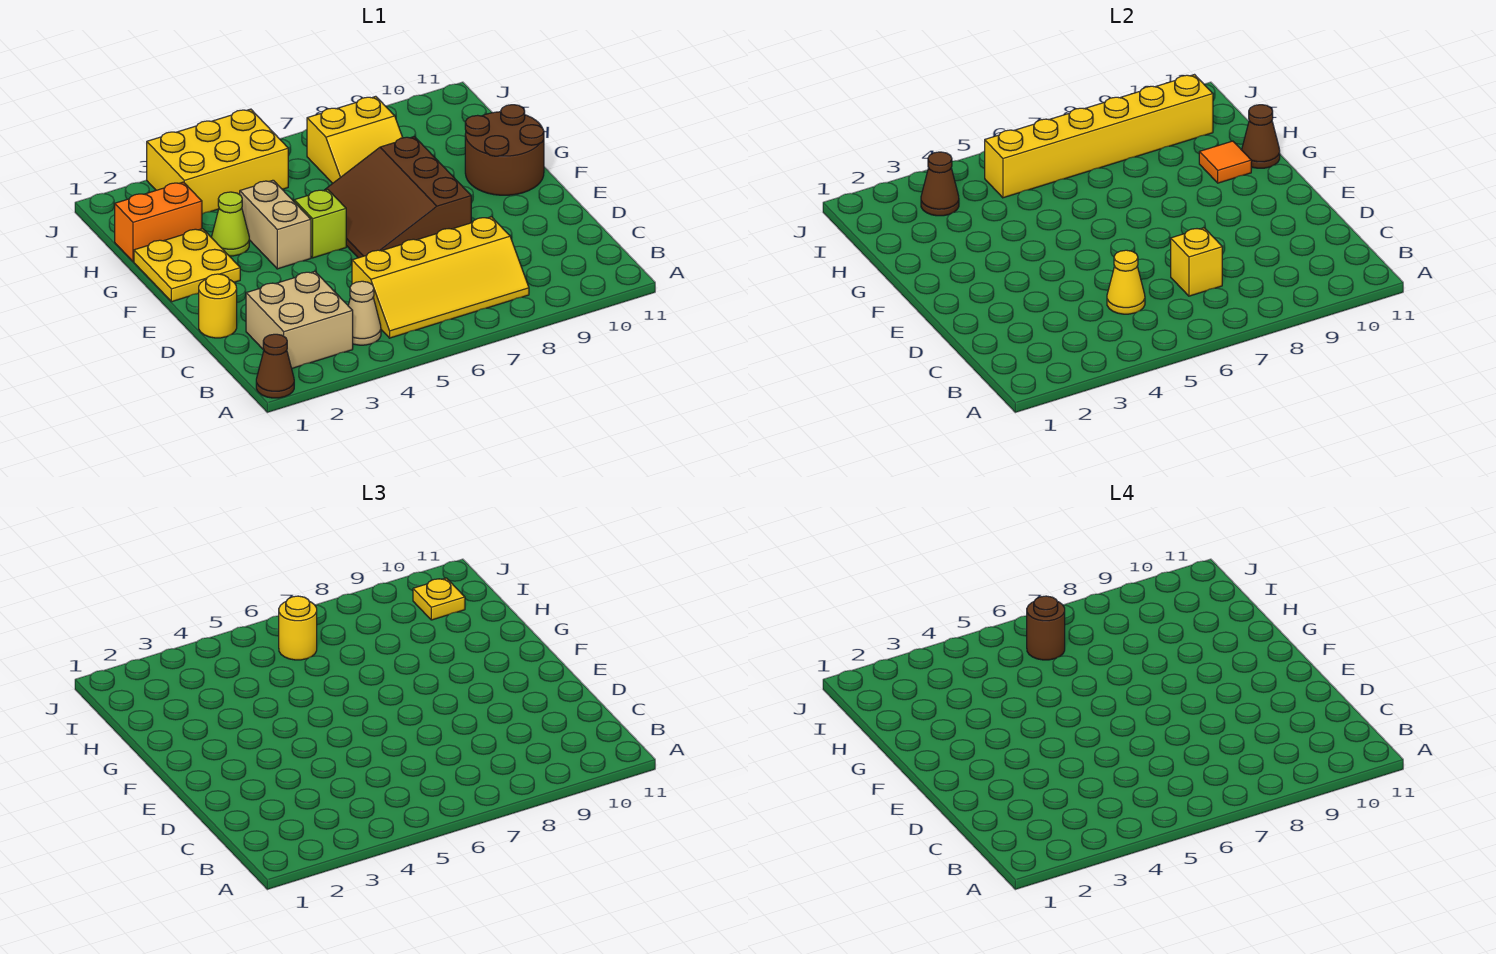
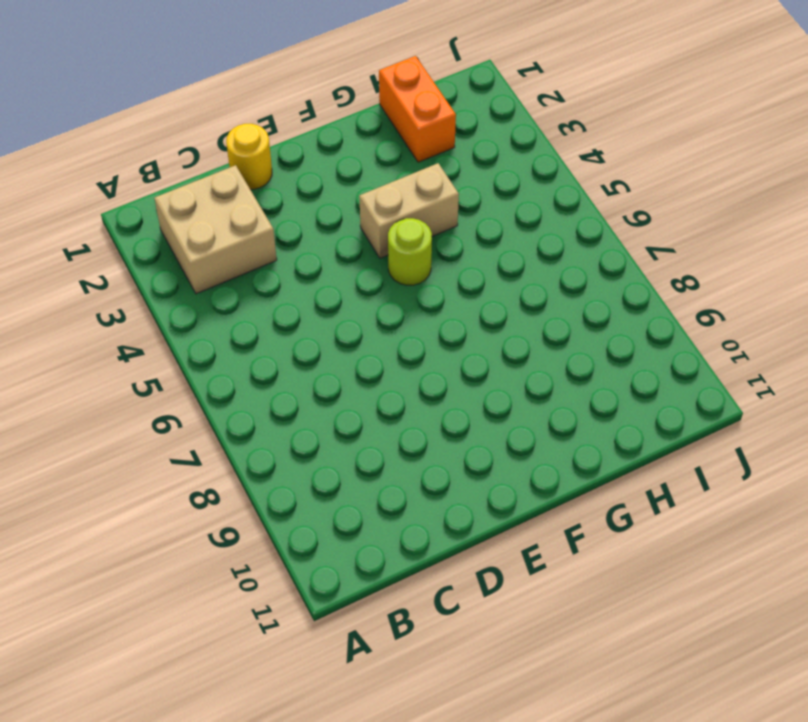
lime 1x1 round brick [388,218,432,285] -> lime 1x1 brick [294,189,346,258]
none -> brown 1x1 cone [256,334,294,398]
none -> tan 1x1 cone [348,281,381,345]
none -> yellow 2x4 slope [352,217,529,338]

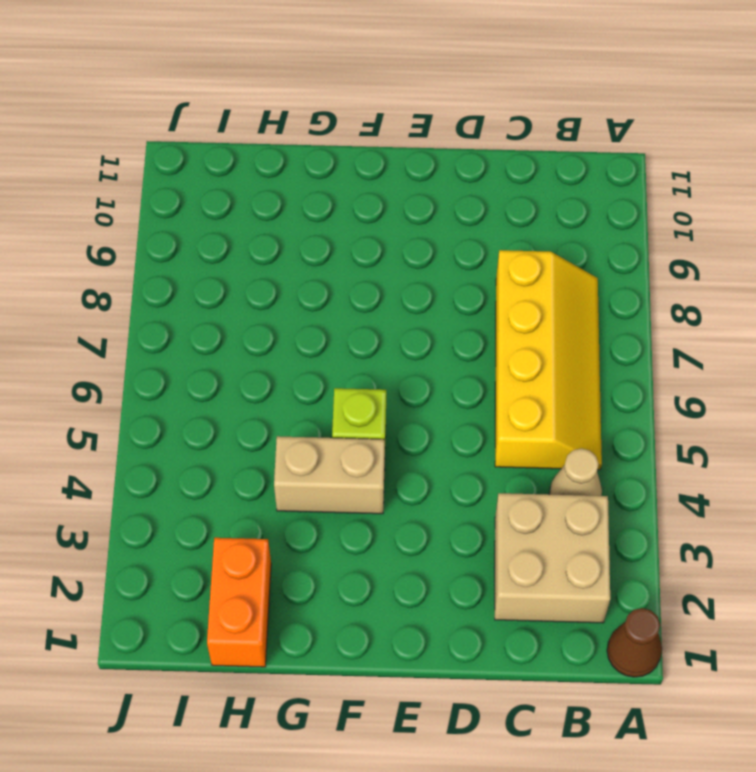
none -> yellow 1x1 round brick [198,274,237,338]
none -> brown 3x3 slope [325,137,471,258]
none -> yellow 2x2 plate [134,229,240,302]

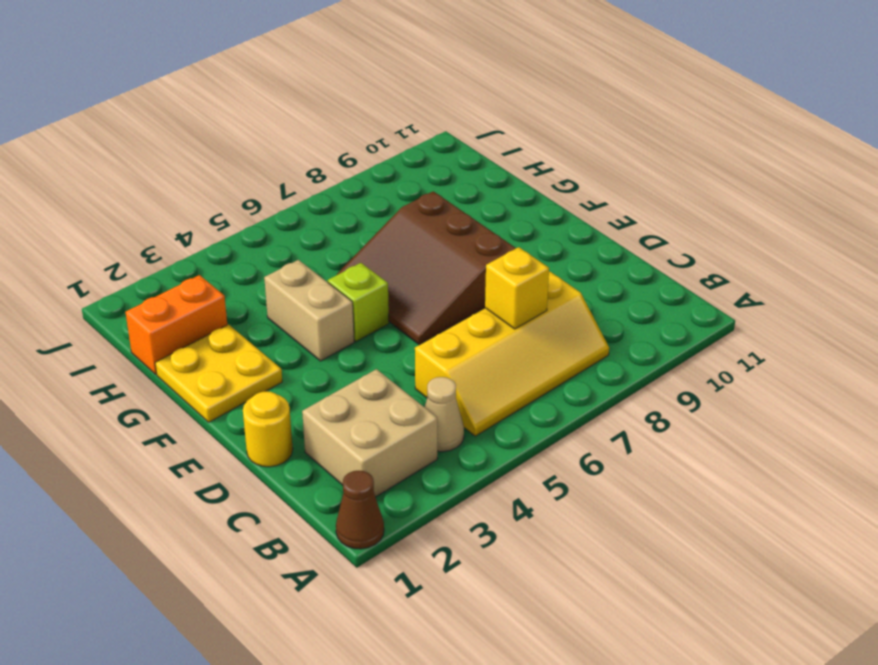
none -> brown 2x2 round brick [465,105,544,195]
none -> lime 1x1 cone [211,192,249,256]
none -> yellow 2x2 slope [307,96,403,183]

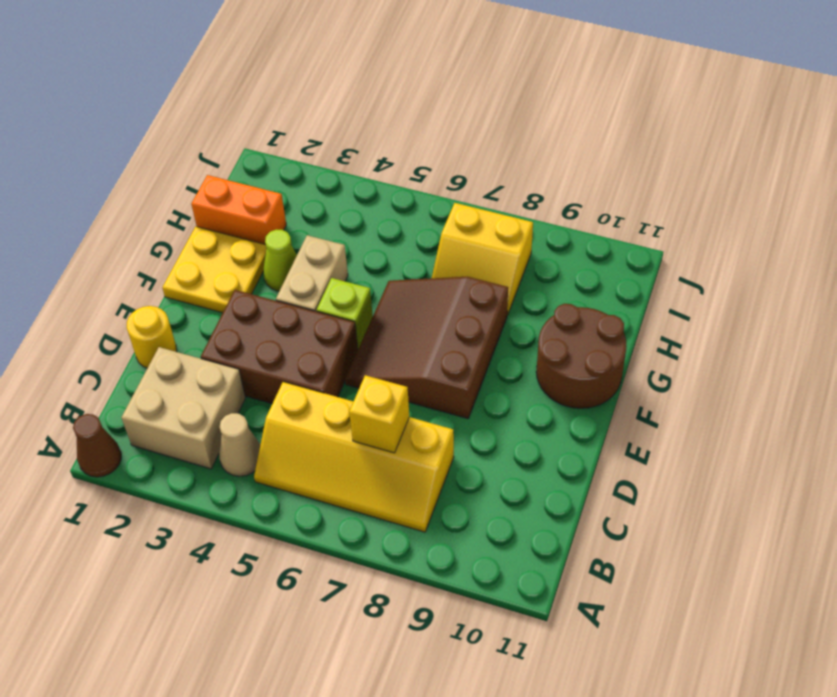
brown 2x3 brick [201,290,358,404] -> none
none -> yellow 2x3 brick [147,109,288,214]
none -> yellow 1x1 cone [1107,250,1145,314]
none -> orange 1x1 tile [1199,141,1251,183]

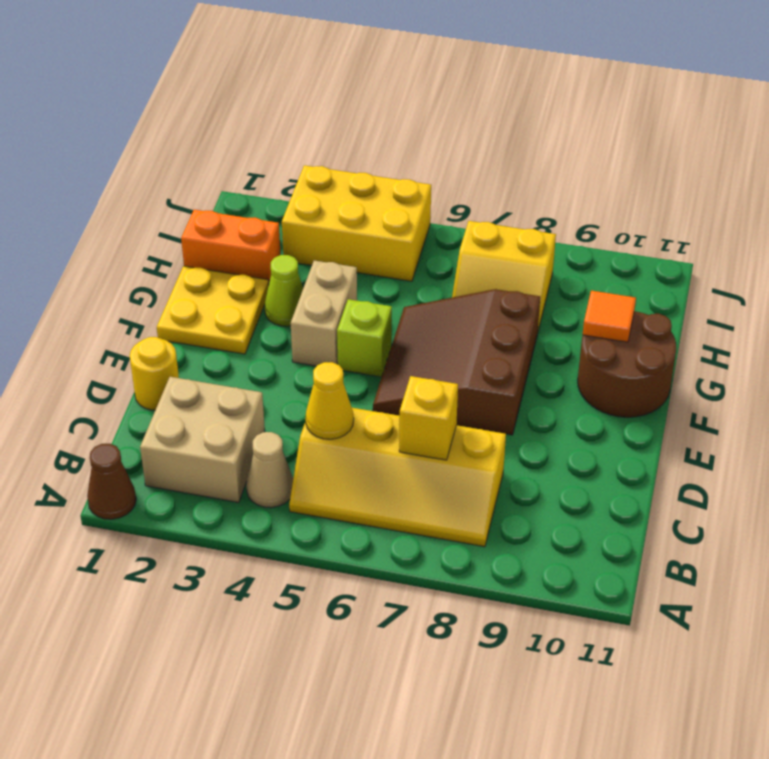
none -> brown 1x1 cone [1242,105,1280,168]
none -> brown 1x1 cone [921,152,959,216]
none -> yellow 1x6 brick [985,75,1213,198]

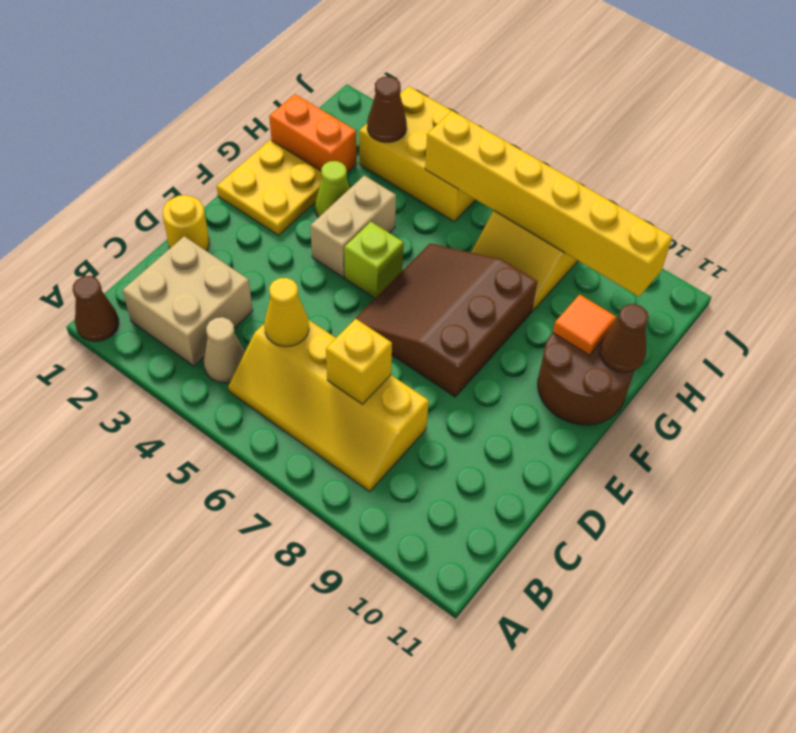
none -> yellow 1x1 round brick [279,596,317,660]
none -> yellow 1x1 plate [413,578,465,620]
none -> brown 1x1 round brick [1027,596,1065,660]

